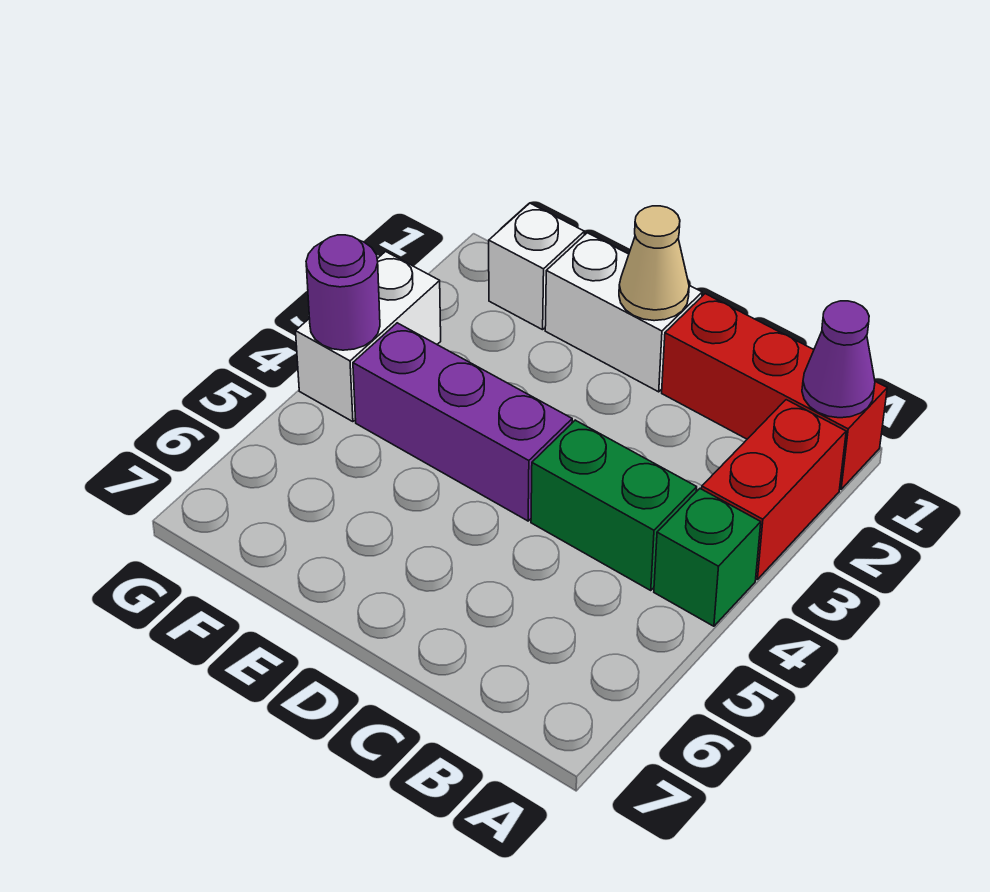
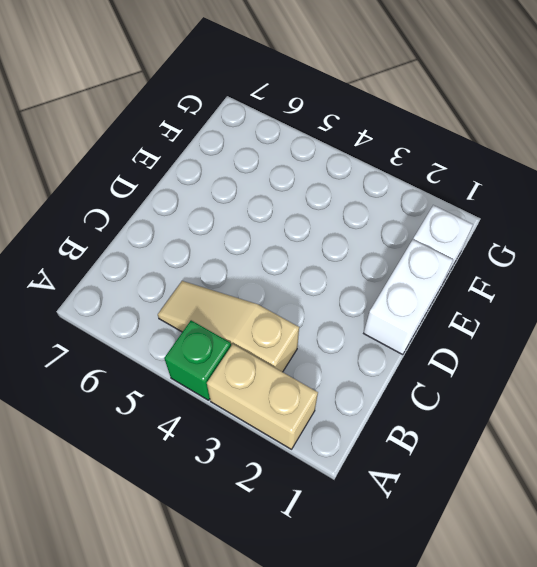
tan 1x2 brick [207,344,318,449] -> red 1x2 brick [702,400,846,579]
tan 1x3 slope [158,281,299,372] -> green 1x2 brick [531,420,697,590]
none -> red 1x3 brick [662,294,887,489]
none -> purple 1x3 brick [353,323,572,521]

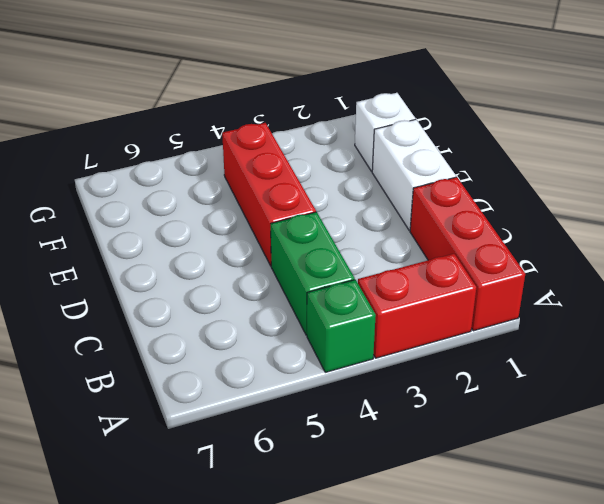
red 1x3 brick [222,123,316,266] -> purple 1x3 brick [353,323,572,521]
none -> white 1x2 brick [296,252,441,422]
none -> purple 1x1 cone [802,301,875,418]

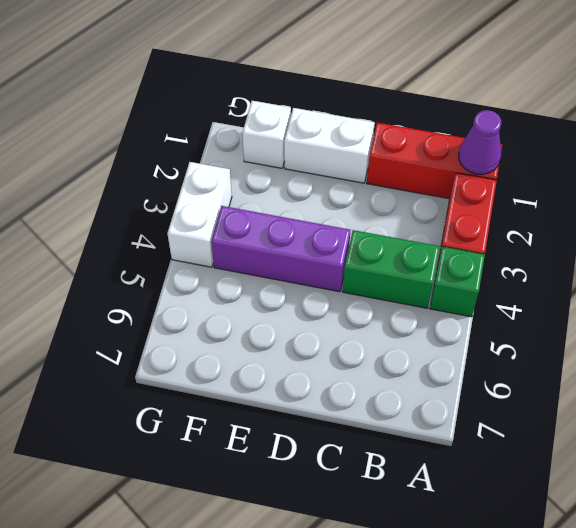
none -> tan 1x1 cone [619,206,689,321]
none -> purple 1x1 round brick [306,235,380,350]

